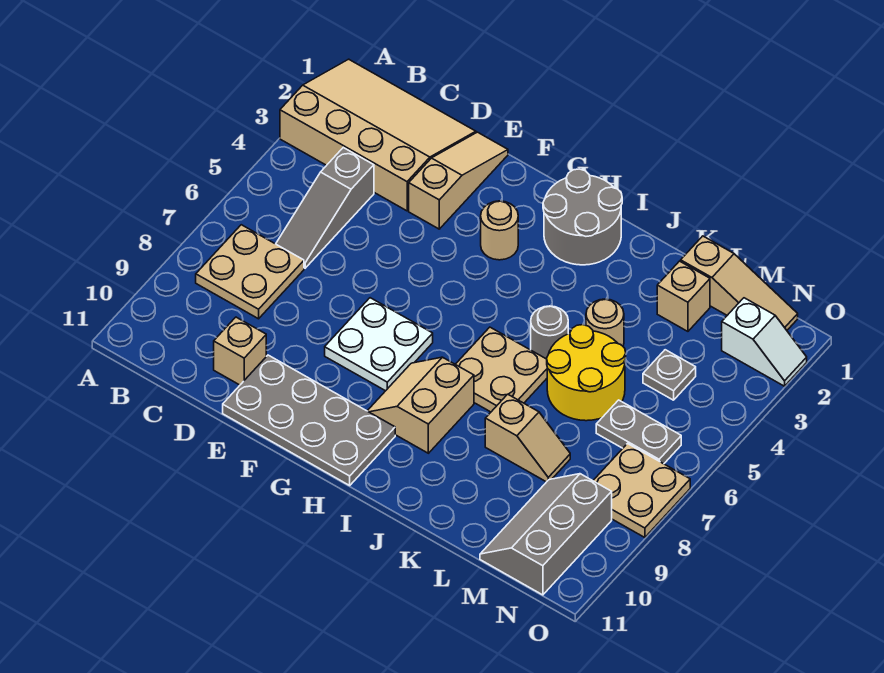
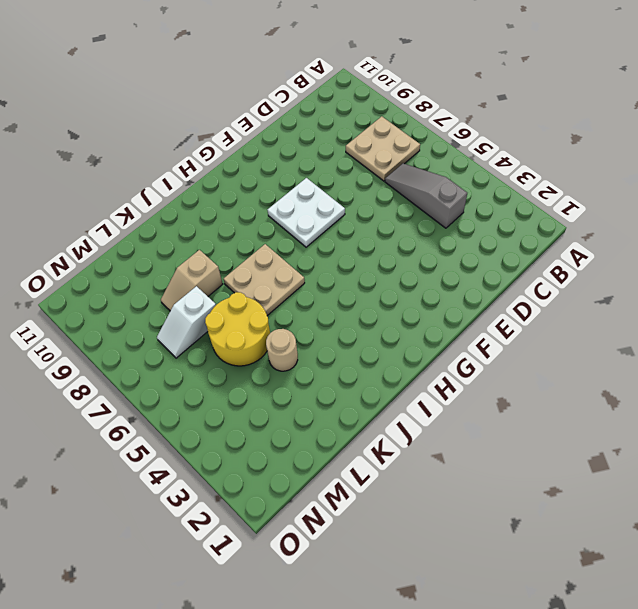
white 1x2 slope [157,286,216,358] -> white 1x2 slope moved to [722,298,807,386]
none -> tan 3x4 slope [280,59,476,211]
none -> tan 1x1 brick [214,317,266,385]
none -> tan 1x3 slope [409,132,508,229]

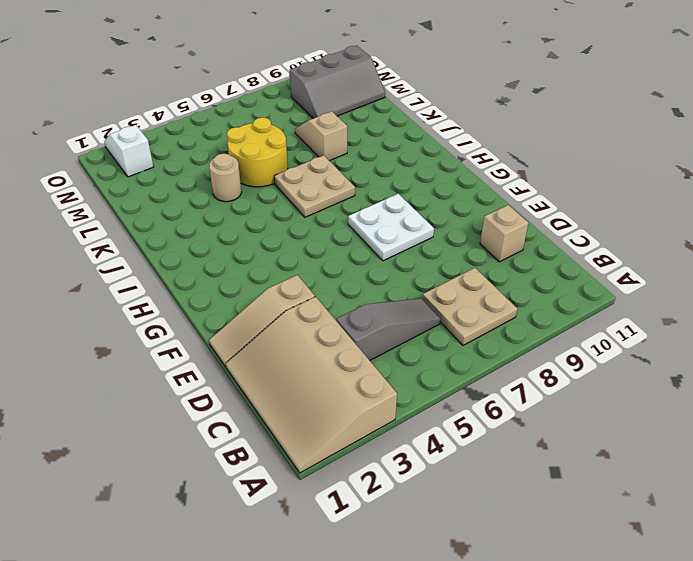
none -> grey 2x4 plate [223,355,395,485]
none -> tan 1x1 round brick [481,201,518,260]
none -> grey 2x2 round brick [543,169,622,265]

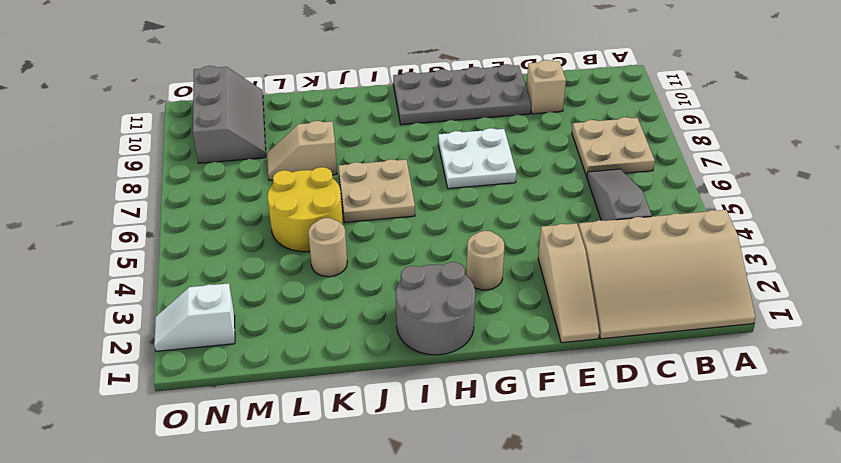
none -> tan 2x2 slope [368,357,474,453]
none -> grey 1x1 round brick [531,306,568,359]
none -> tan 1x3 slope [681,236,798,330]

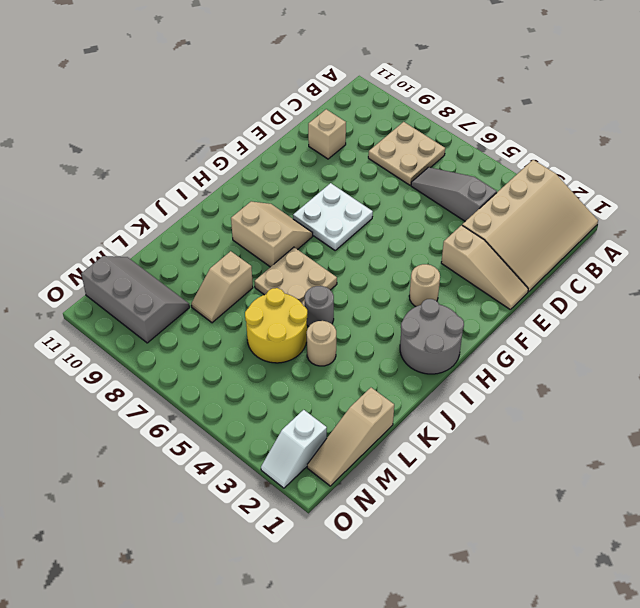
none -> grey 2x4 plate [223,355,395,485]
none -> tan 1x1 brick [657,261,710,331]
none -> grey 1x1 plate [643,350,696,400]

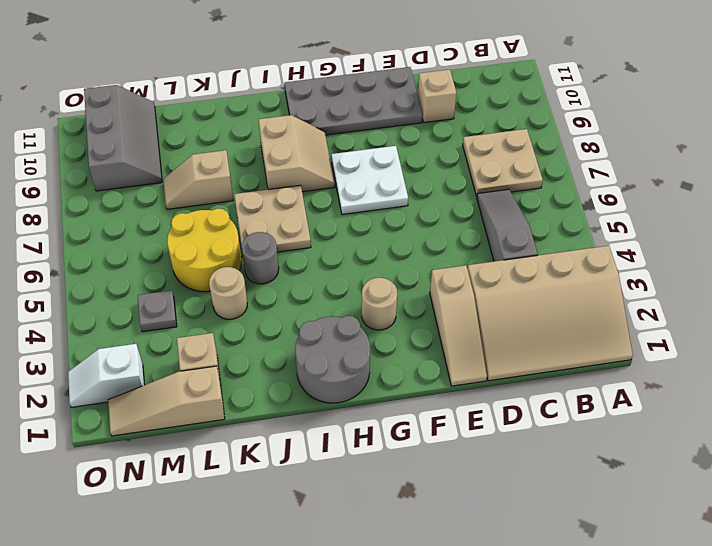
none -> grey 1x2 plate [596,400,681,464]
none -> tan 2x2 plate [593,444,690,538]

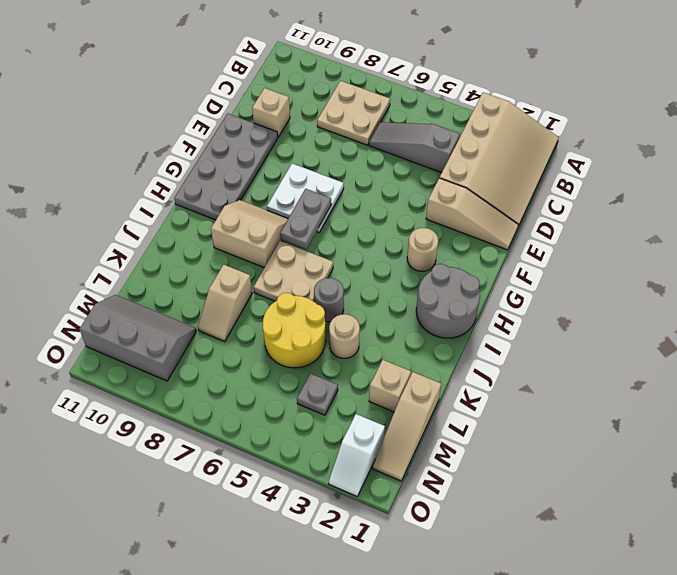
grey 1x2 plate [280,189,331,249] -> grey 1x2 plate moved to [596,400,681,464]
none -> tan 2x2 plate [593,444,690,538]

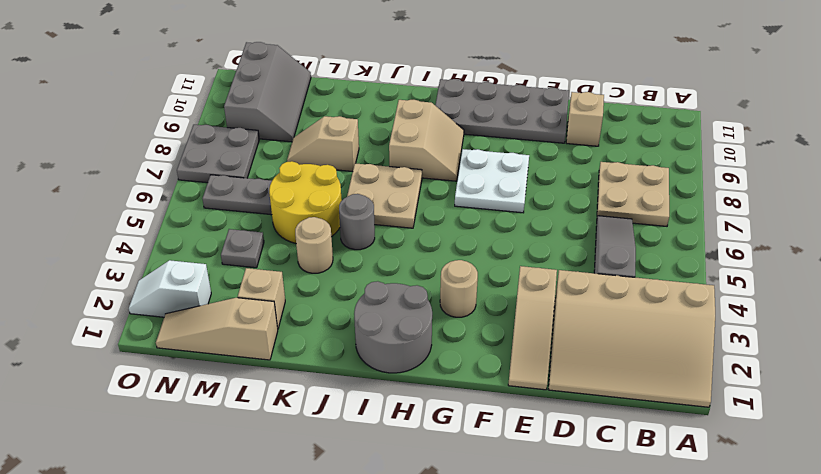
grey 2x2 plate [177,125,259,183] -> tan 2x2 plate [593,444,690,538]

